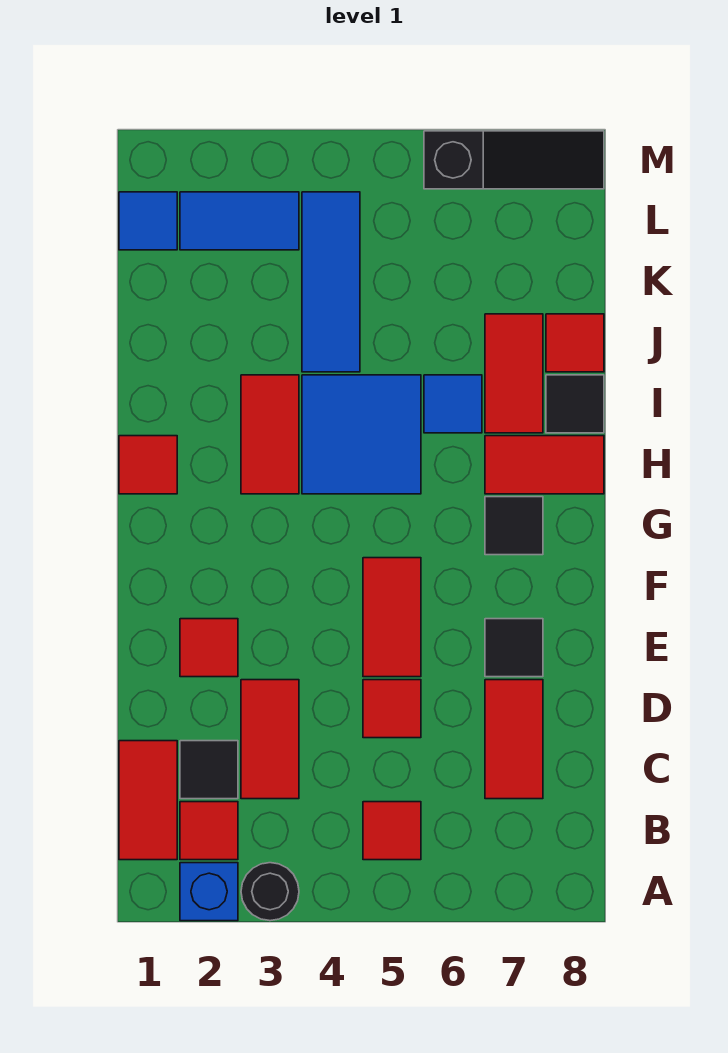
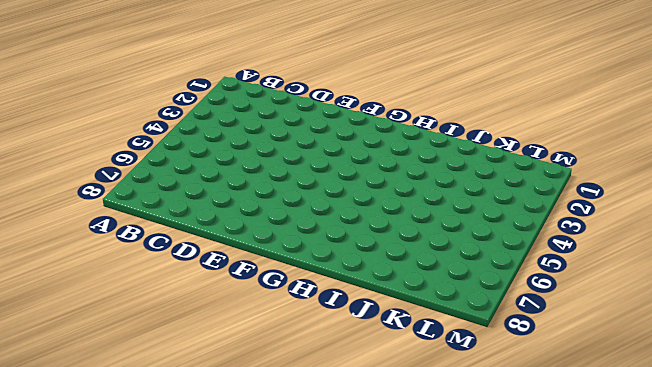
none -> blue 1x1 brick [180,863,238,921]
none -> black 1x1 round brick [241,863,299,921]
none -> red 1x2 tile [119,741,177,860]

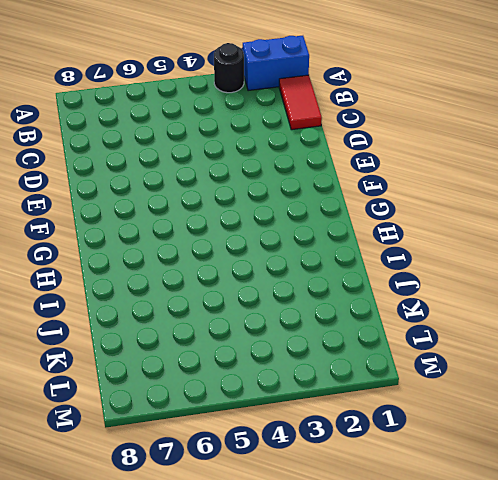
blue 1x2 brick [243,36,309,91] -> blue 1x1 brick [180,863,238,921]
none -> red 1x1 tile [180,802,238,860]
none -> red 1x1 tile [363,802,421,860]
none -> black 1x1 tile [180,741,238,799]

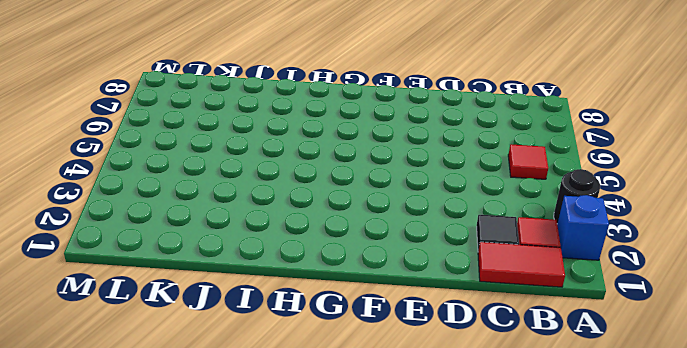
none -> red 1x2 tile [241,680,299,799]
none -> red 1x2 tile [485,680,543,799]
none -> red 1x1 tile [363,680,421,738]

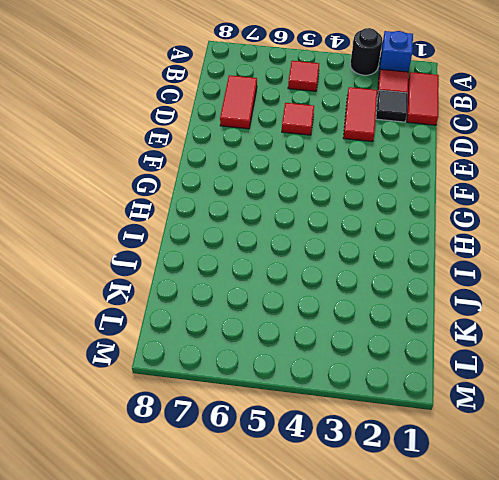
none -> red 1x1 tile [180,619,238,677]
none -> red 1x2 tile [363,558,421,677]
none -> black 1x1 tile [485,619,543,677]

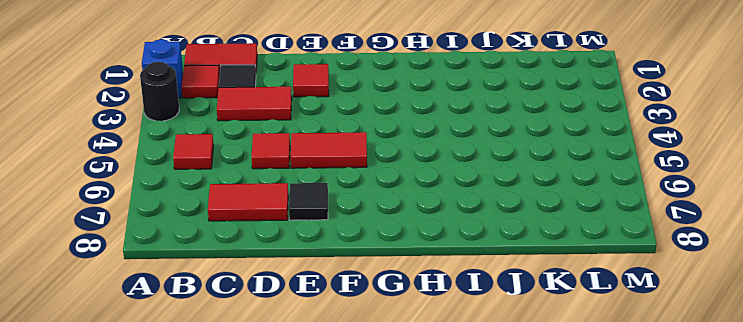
none -> black 1x1 tile [485,497,543,555]
none -> red 1x1 tile [119,436,177,494]
none -> red 1x2 tile [241,375,299,494]

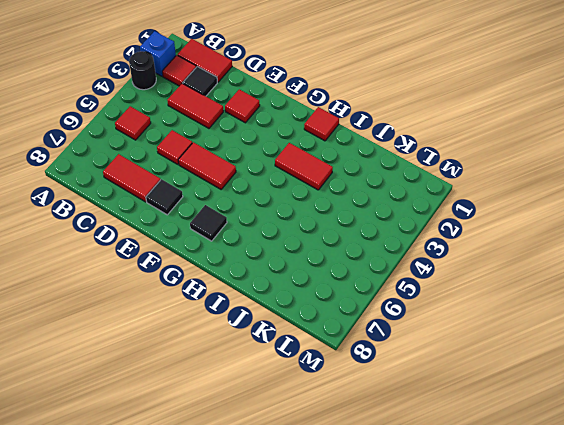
none -> blue 2x2 tile [302,375,421,494]
none -> red 1x2 tile [485,436,604,494]
none -> blue 1x1 tile [424,375,482,433]

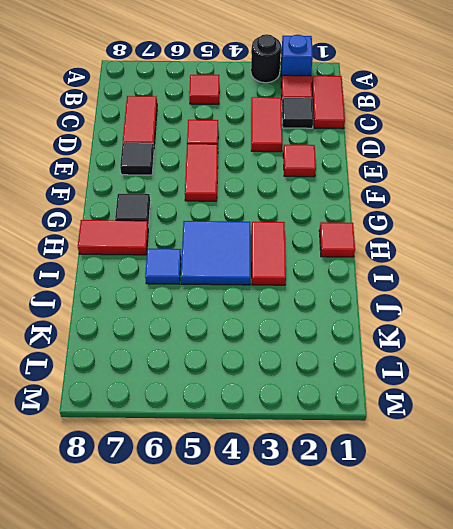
none -> red 1x2 tile [485,314,543,433]
none -> black 1x1 tile [546,375,604,433]
none -> blue 1x3 tile [302,192,360,372]

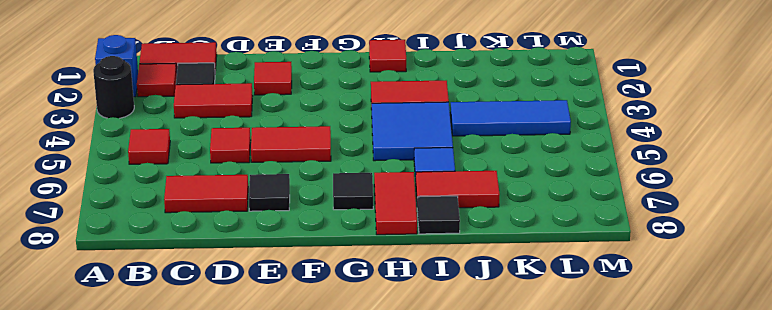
none -> red 1x1 tile [546,314,604,372]
none -> blue 1x1 tile [119,192,177,250]
none -> blue 1x2 tile [180,192,299,250]

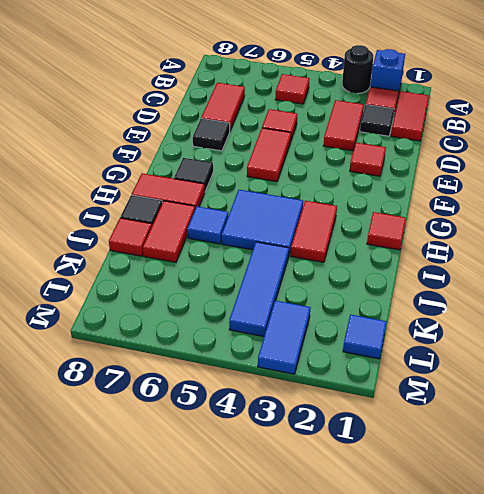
blue 1x2 tile [258,301,310,374] -> blue 1x2 tile turned to [180,192,299,250]
none -> black 1x3 slope [424,131,604,189]

